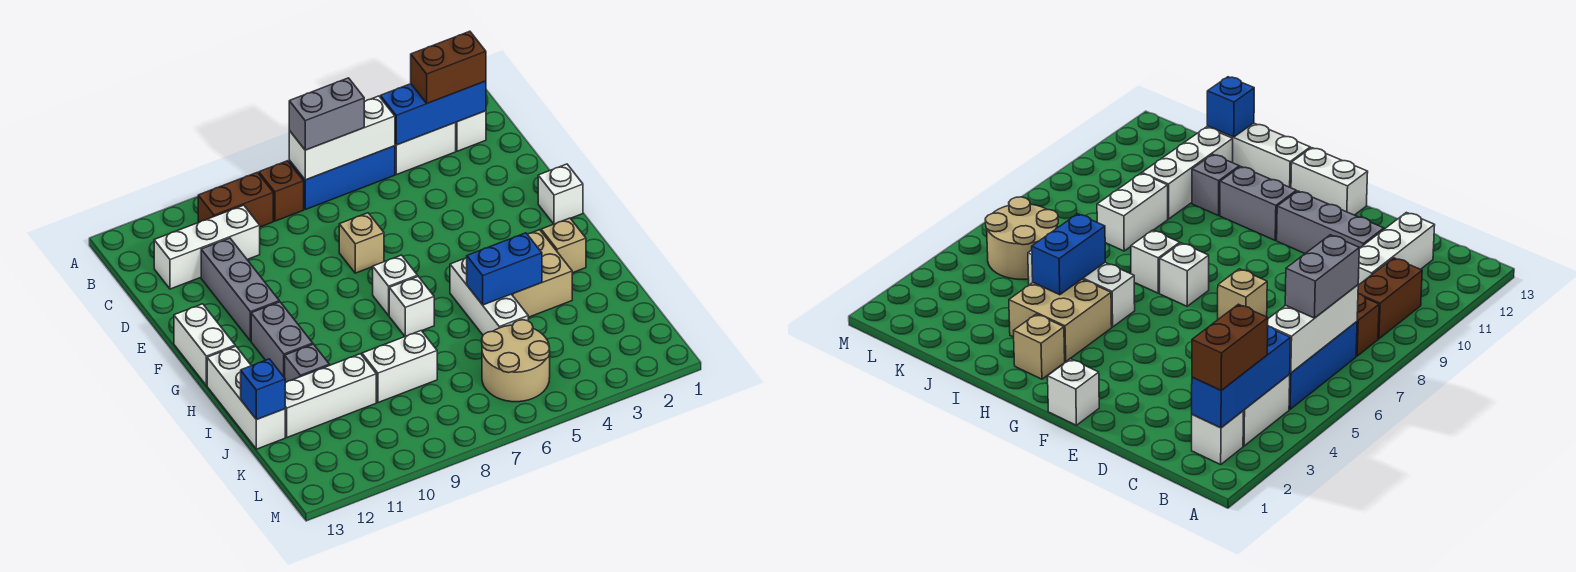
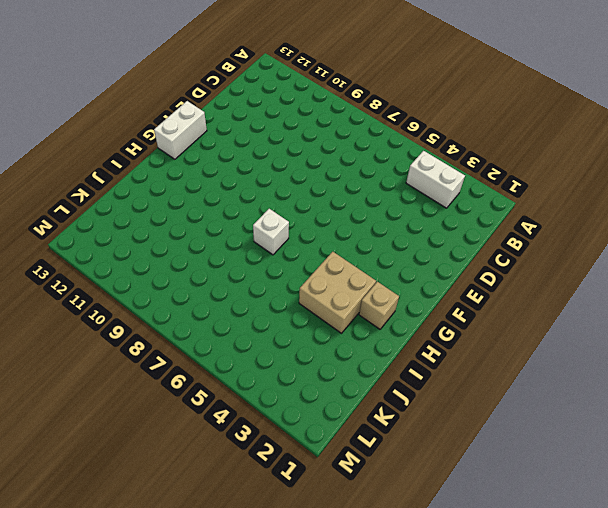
none -> white 1x1 brick [456,111,486,151]
none -> blue 1x3 brick [289,146,395,209]
none -> brown 1x1 brick [259,161,304,221]

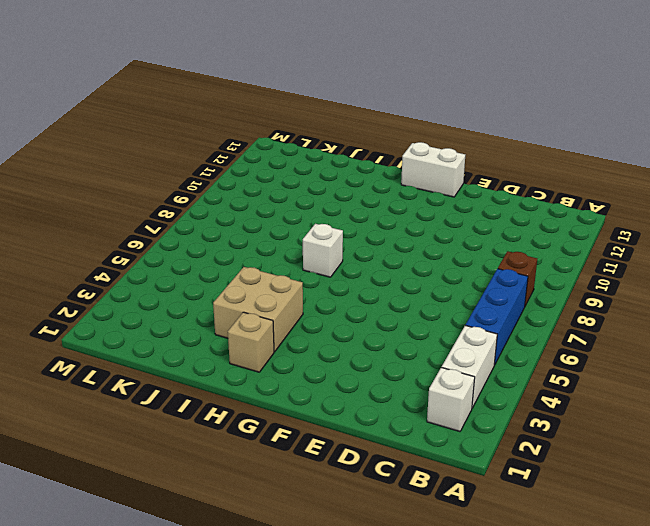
none -> brown 1x2 brick [198,172,273,227]
none -> white 1x3 brick [154,205,260,289]
none -> grey 1x3 brick [201,238,279,341]

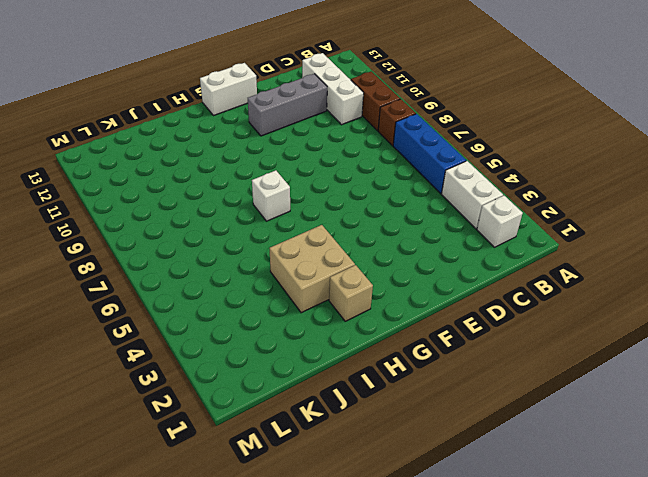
none -> tan 1x1 brick [339,213,384,273]
none -> white 1x1 brick [538,164,583,224]
none -> white 1x1 brick [373,255,418,315]

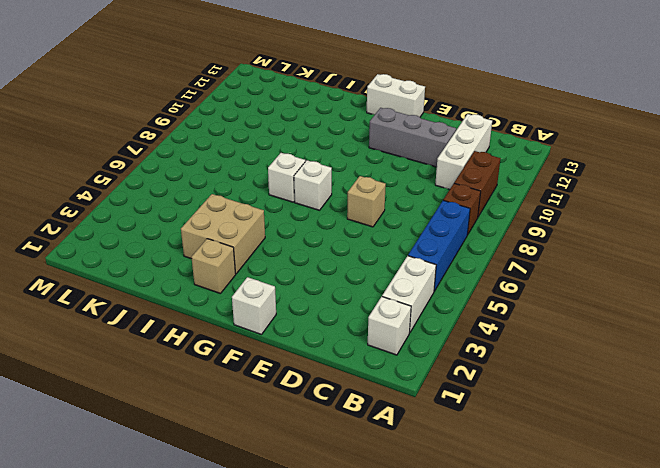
none -> grey 1x2 brick [251,302,313,378]
none -> white 1x3 brick [450,258,528,335]
none -> white 1x3 brick [207,346,285,449]

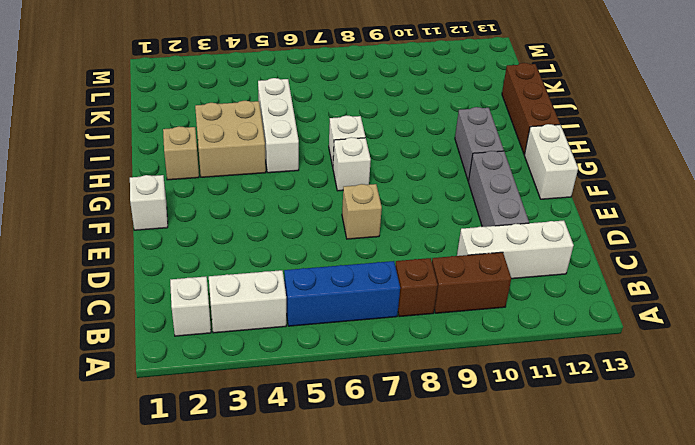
brown 1x3 brick [502,63,560,155] -> white 1x3 brick [207,346,285,449]
none -> grey 1x1 brick [285,344,329,382]
none -> white 1x2 brick [362,331,437,403]
none -> white 1x3 brick [285,354,376,437]

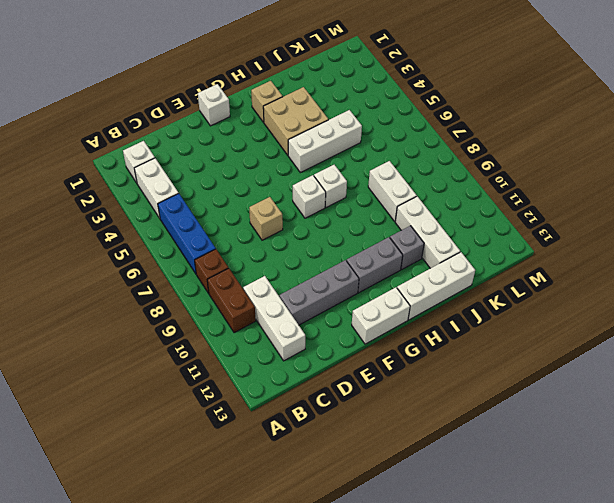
none -> tan 2x2 round brick [482,320,550,402]
none -> blue 1x3 brick [380,81,486,145]
none -> white 1x3 brick [289,96,395,180]

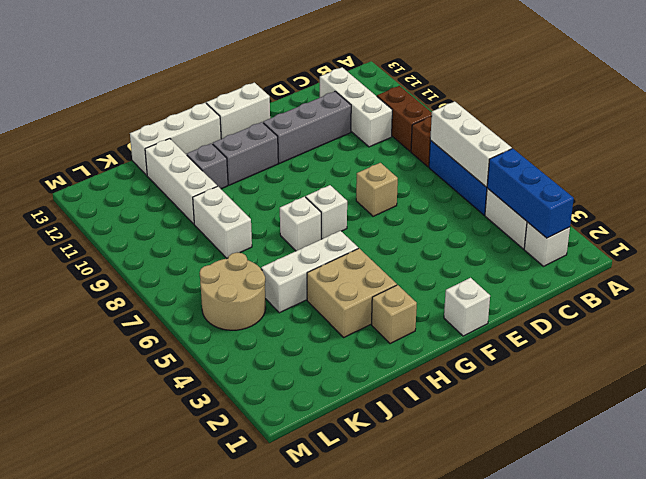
none -> blue 1x2 brick [467,233,542,305]
none -> blue 1x1 brick [241,359,285,420]
none -> brown 1x2 brick [411,31,486,103]

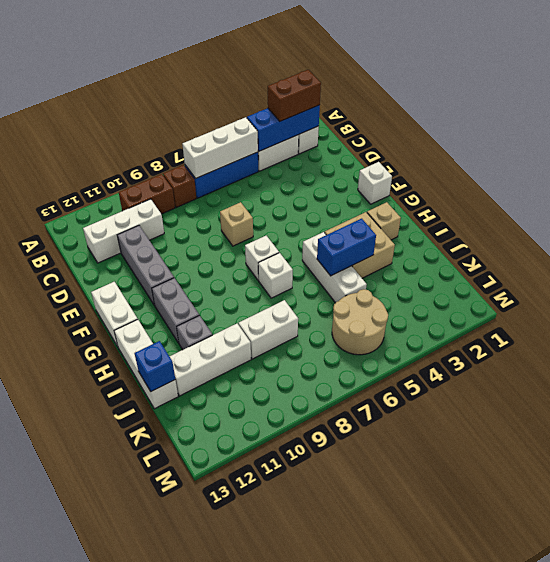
none -> grey 1x2 brick [289,78,364,150]

